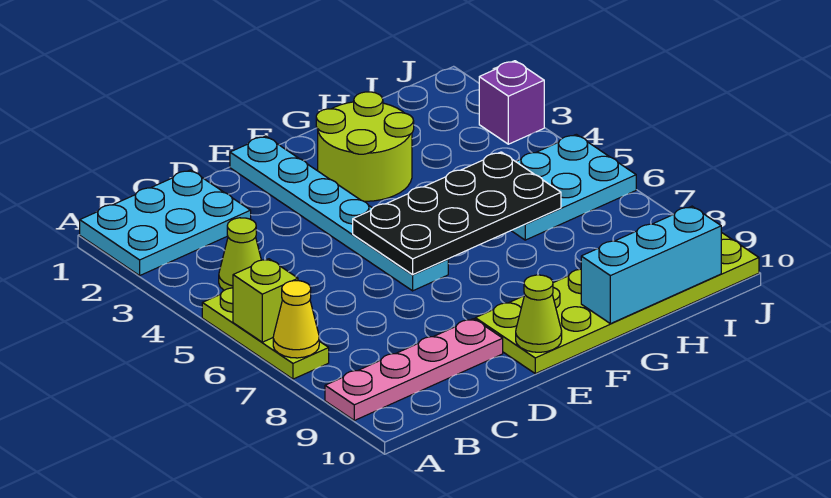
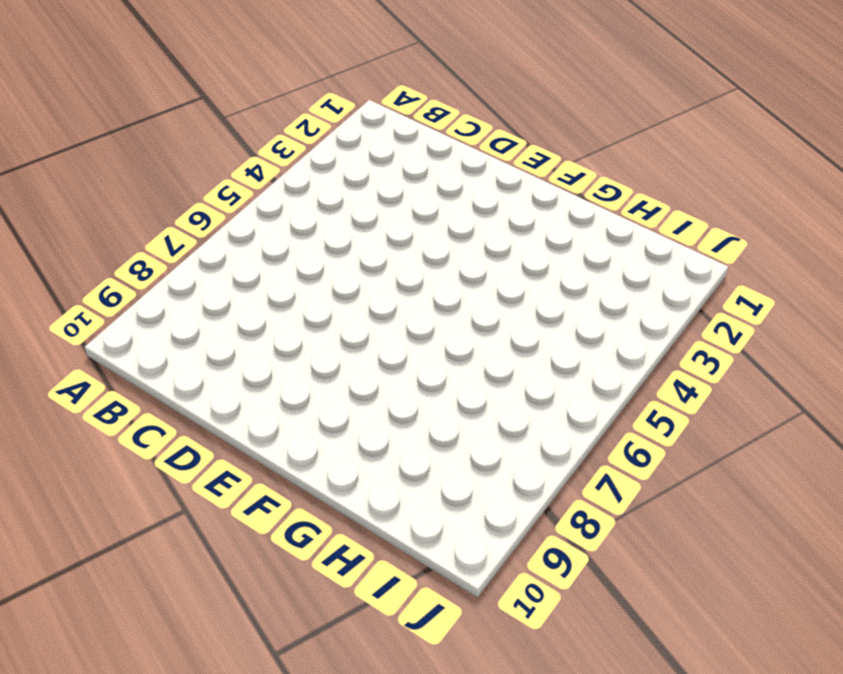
none -> cyan 2x3 plate [80,170,251,276]
none -> lime 1x3 plate [202,288,329,379]
none -> pink 1x4 plate [325,319,503,420]

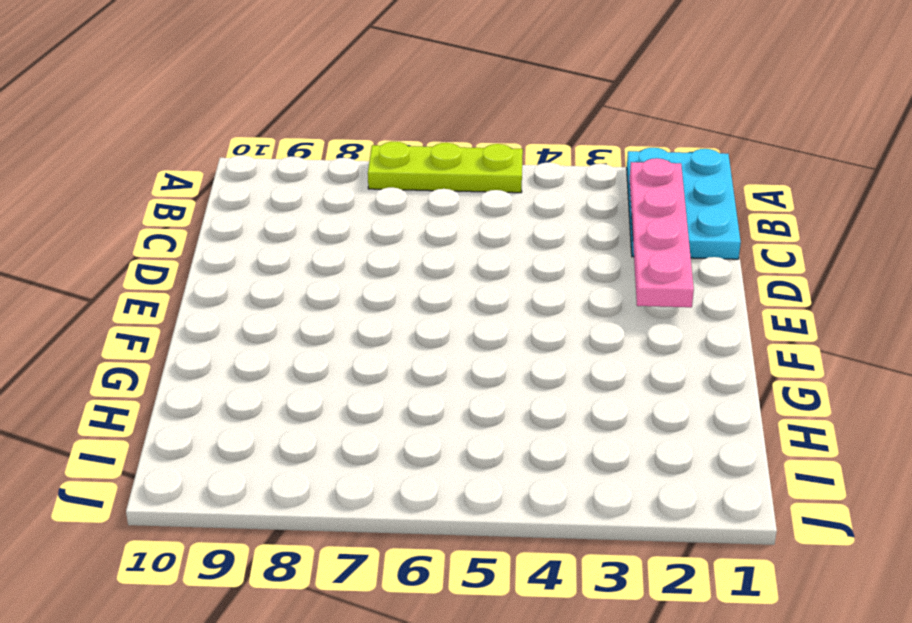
pink 1x4 plate [630,158,694,307] -> pink 1x4 plate moved to [325,319,503,420]
none -> lime 1x1 cone [219,218,261,290]
none -> cyan 1x6 plate [230,136,448,291]
none -> lime 2x6 plate [475,232,759,374]

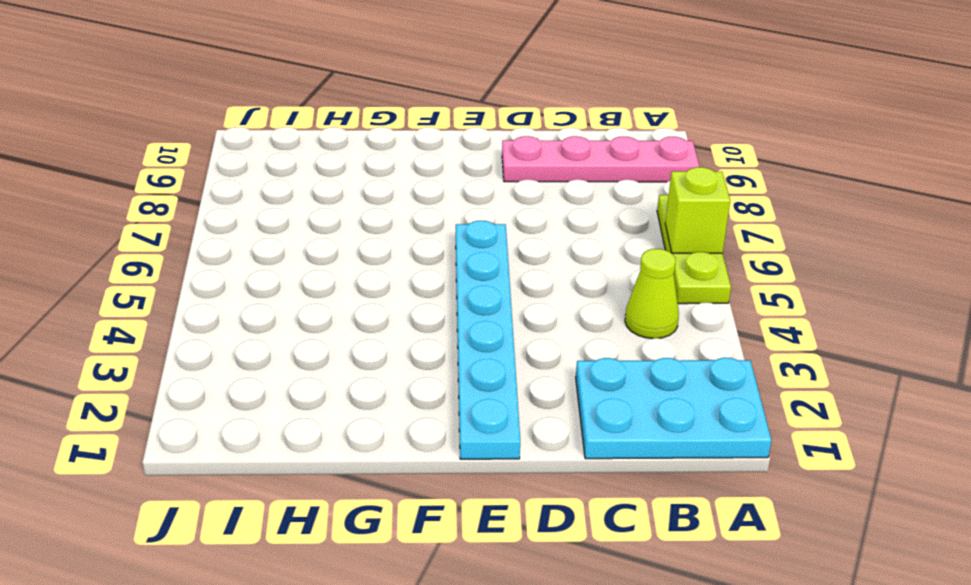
none -> lime 2x6 plate [475,232,759,374]
none -> lime 2x2 round brick [316,92,414,201]
none -> cyan 2x3 plate [511,134,636,240]

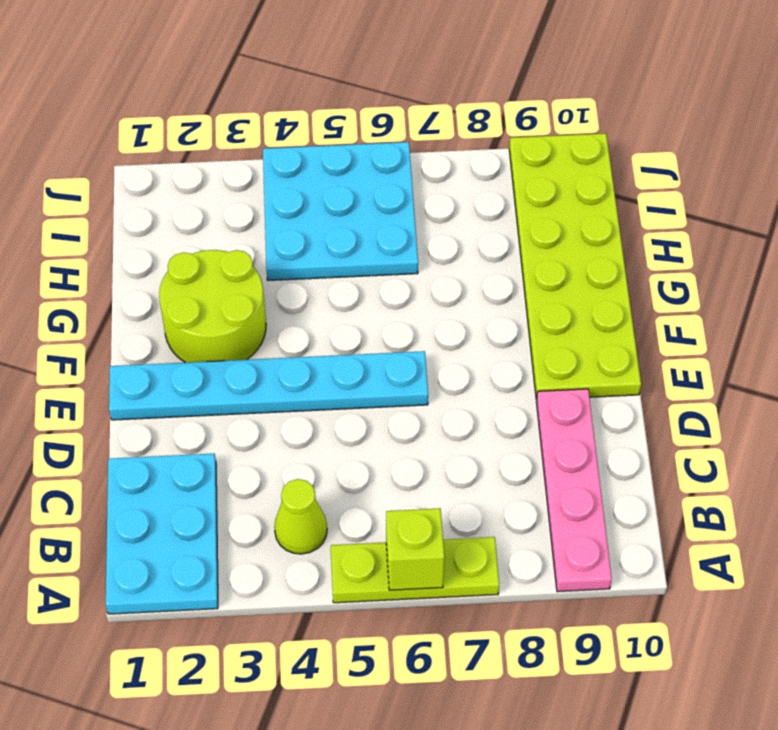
cyan 3x3 plate [263,142,418,280] -> cyan 2x3 plate [511,134,636,240]
none -> purple 1x1 brick [479,61,544,144]
none -> yellow 1x1 cone [273,281,319,358]
none -> black 2x4 plate [353,152,561,275]

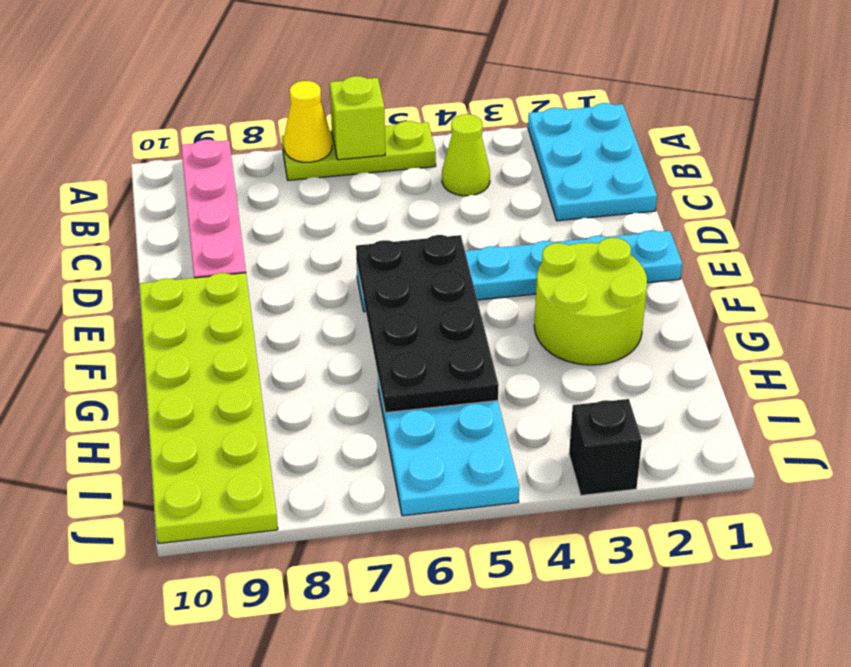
black 1x1 brick [569,399,642,495] -> purple 1x1 brick [479,61,544,144]
none -> lime 1x1 cone [516,275,562,352]
none -> cyan 1x3 brick [581,206,721,324]

